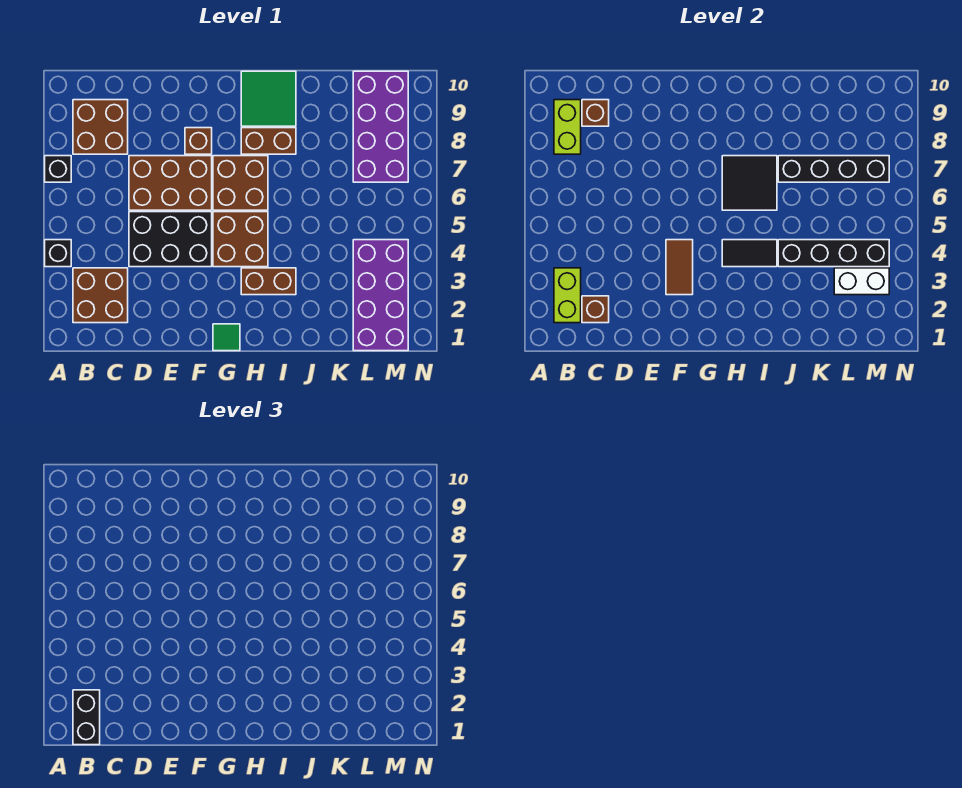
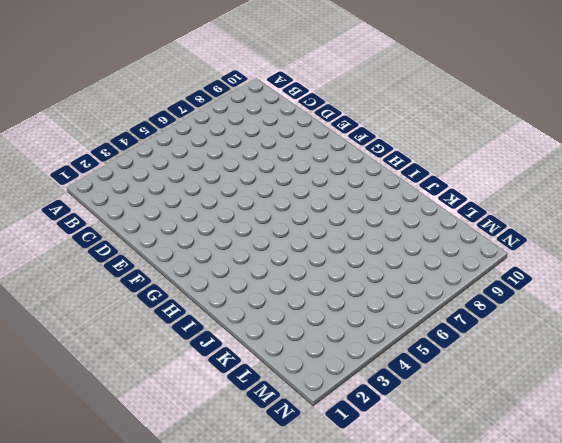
none -> black 1x1 brick [45,240,71,267]
none -> black 1x1 brick [45,156,71,182]
none -> brown 2x2 brick [73,268,128,323]

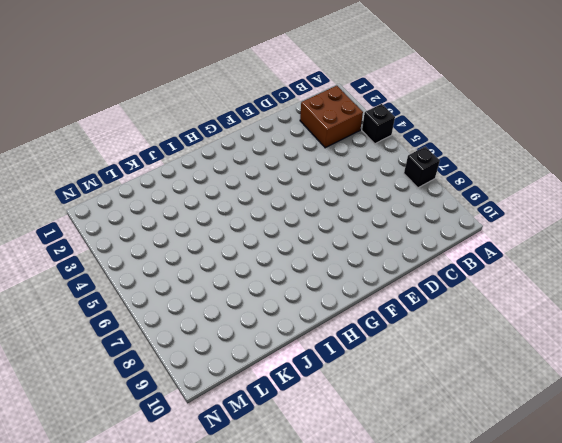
none -> brown 2x2 brick [73,100,128,154]
none -> black 2x3 brick [129,212,212,267]
none -> brown 2x3 brick [129,156,212,210]

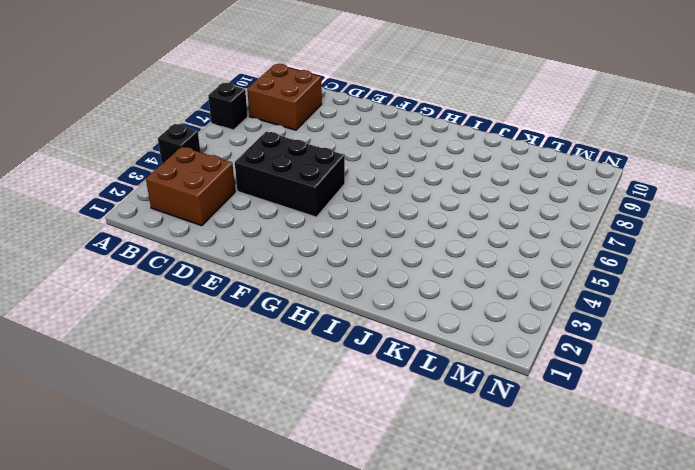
none -> brown 2x3 brick [129,156,212,210]
none -> brown 1x1 brick [185,128,212,154]
none -> green 1x1 tile [213,324,240,351]

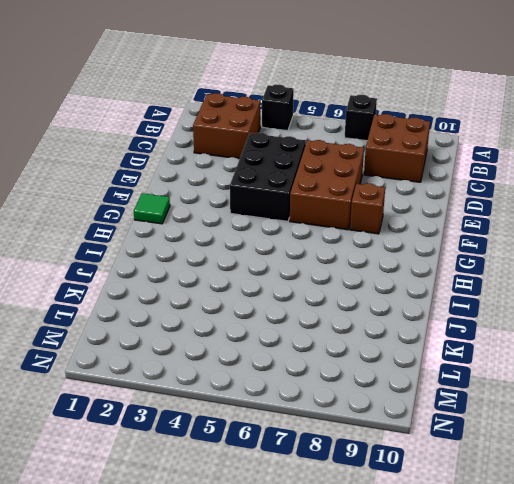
none -> brown 2x2 brick [213,212,268,267]
none -> brown 2x2 brick [213,156,268,210]
none -> brown 1x2 brick [241,268,296,295]

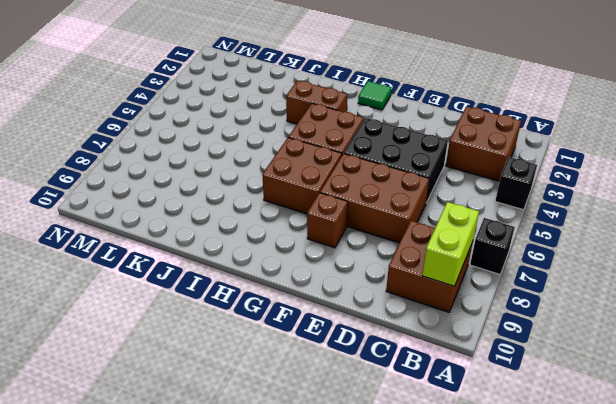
none -> brown 1x2 brick [241,128,296,154]
none -> green 2x2 tile [241,71,296,126]
none -> purple 2x4 brick [353,240,408,351]

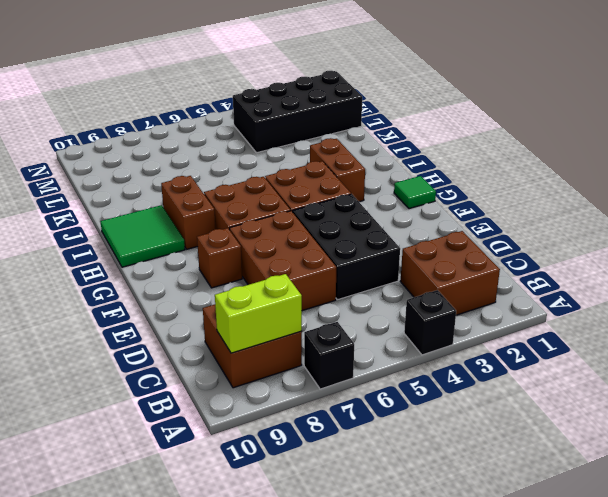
black 2x4 brick [233,71,362,153] -> purple 2x4 brick [353,240,408,351]
none -> purple 2x4 brick [353,71,408,182]
none -> lime 1x2 brick [554,268,581,323]
none -> brown 1x1 brick [582,296,609,323]

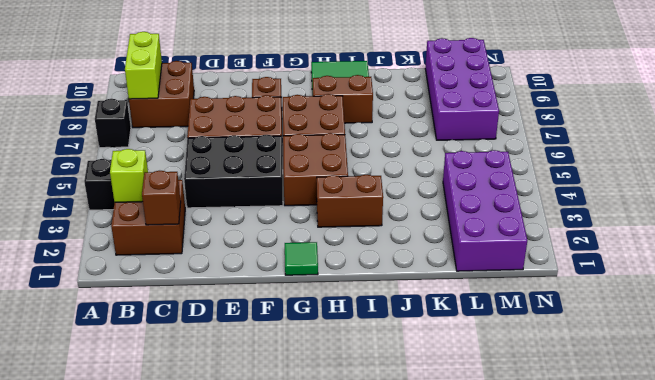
lime 1x1 brick [110,149,148,202] -> lime 1x2 brick [554,268,581,323]
none -> brown 1x1 brick [582,100,609,126]
none -> brown 1x2 tile [666,240,693,295]
none -> black 1x2 tile [722,240,777,267]

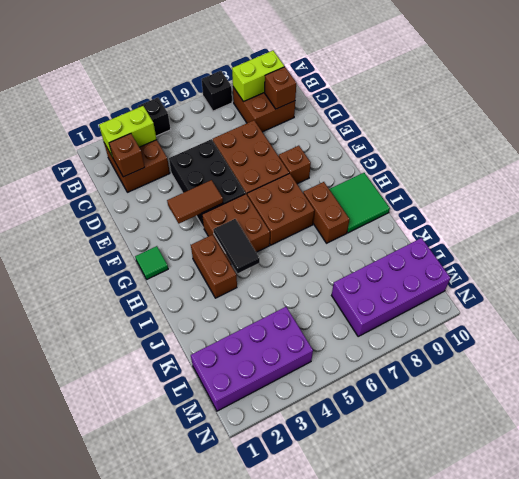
none -> black 2x2 tile [722,156,777,210]
none -> black 1x4 brick [778,240,889,267]
none -> black 1x4 brick [778,156,889,182]

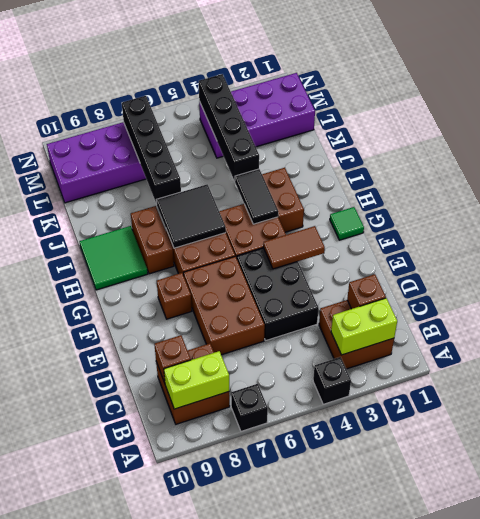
none -> white 1x2 brick [834,268,889,295]
none -> black 1x2 brick [73,690,100,745]

